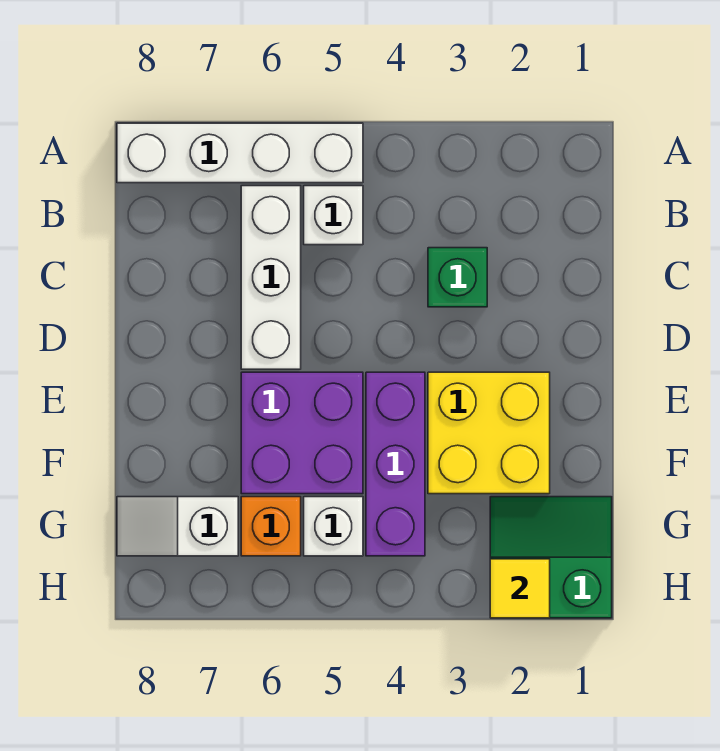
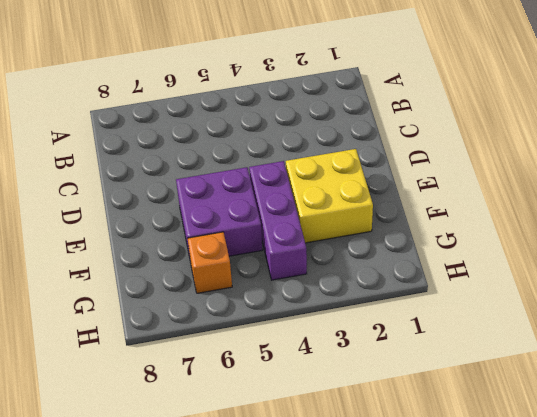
none -> white 1x4 brick [117,123,363,183]
none -> white 1x1 brick [304,186,363,245]
none -> white 1x3 brick [241,186,301,369]

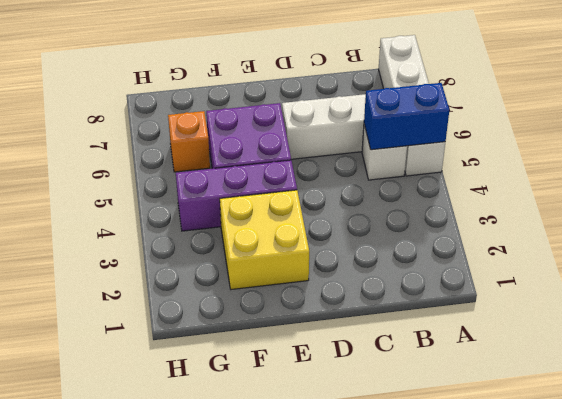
blue 1x2 brick [364,83,449,150] -> none
none -> green 1x1 brick [428,248,487,307]
none -> green 2x2 slope [490,497,612,618]
none -> white 1x1 brick [304,497,363,556]

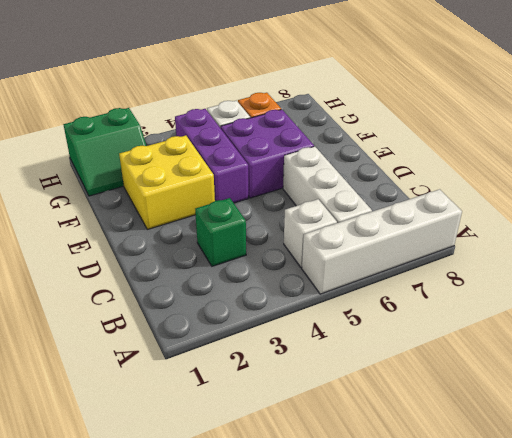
none -> white 1x2 slope [117,497,238,556]
none -> yellow 1x1 tile [490,559,550,618]

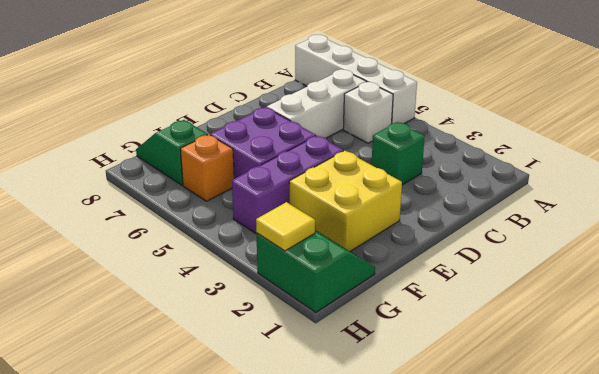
green 1x2 slope [136,120,208,185] -> white 1x2 slope [117,497,238,556]
none -> white 1x1 brick [304,497,363,556]

